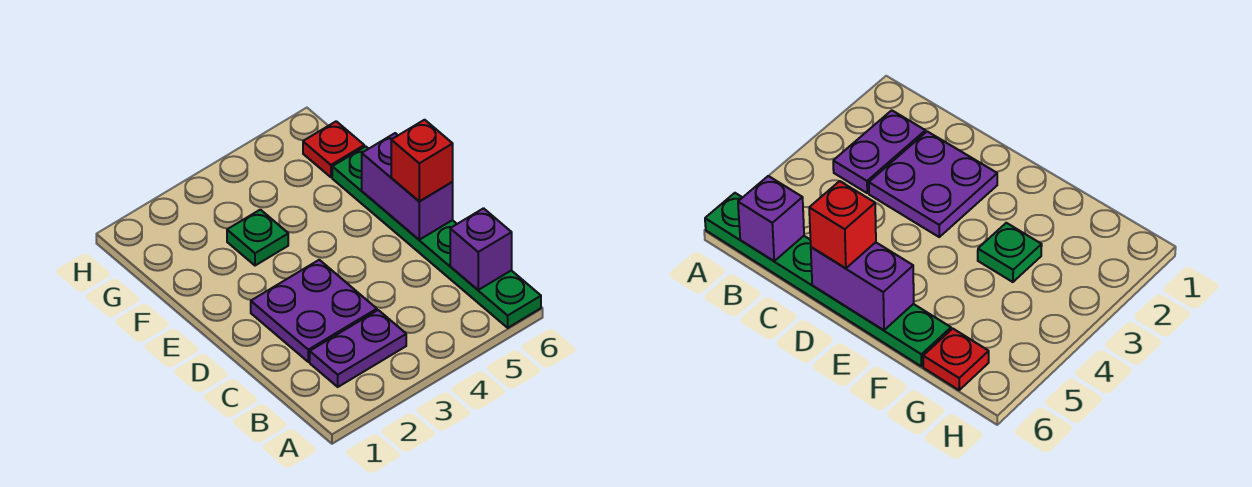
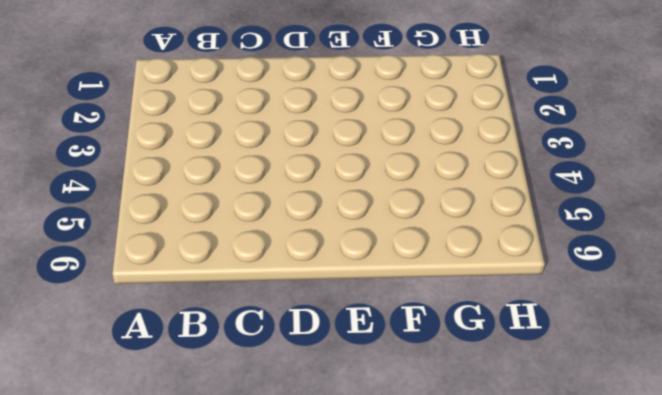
none -> green 1x6 plate [332,146,541,328]
none -> purple 1x2 plate [310,310,406,387]

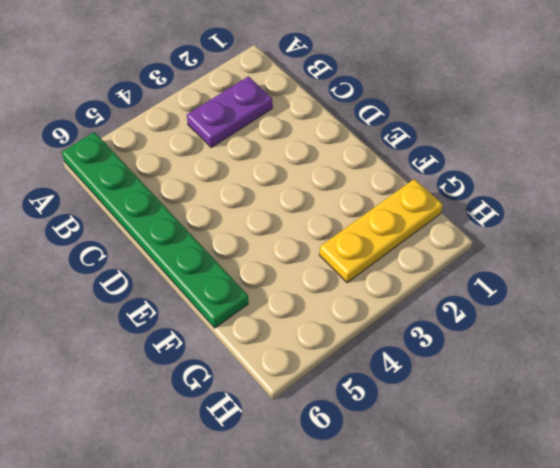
yellow 1x3 plate [319,179,443,283] -> none
none -> purple 2x2 plate [251,260,377,362]
none -> green 1x1 plate [227,210,288,266]

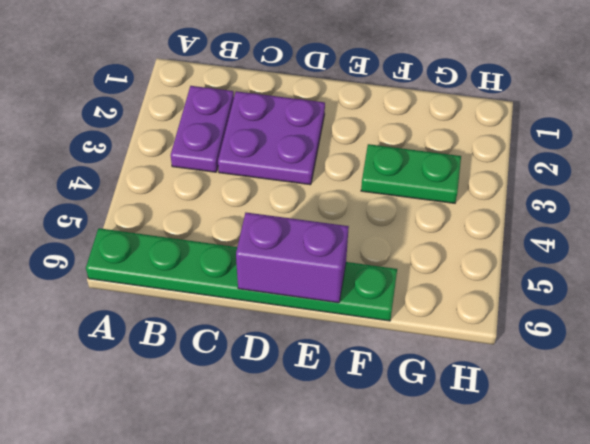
green 1x2 plate [361,144,461,203] -> green 1x1 plate [227,210,288,266]
none -> red 1x1 plate [303,121,364,177]
none -> purple 1x1 brick [450,208,512,290]

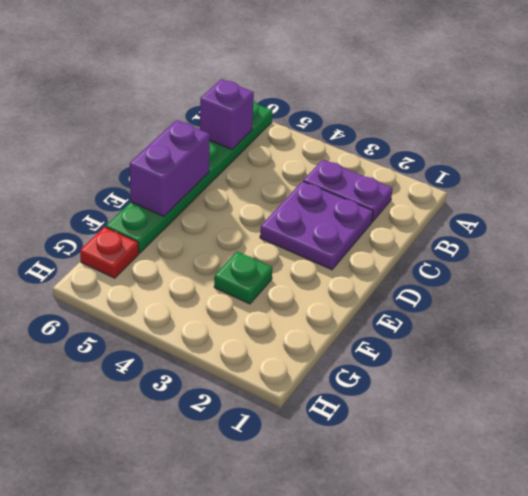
none -> red 1x1 brick [391,120,453,201]

